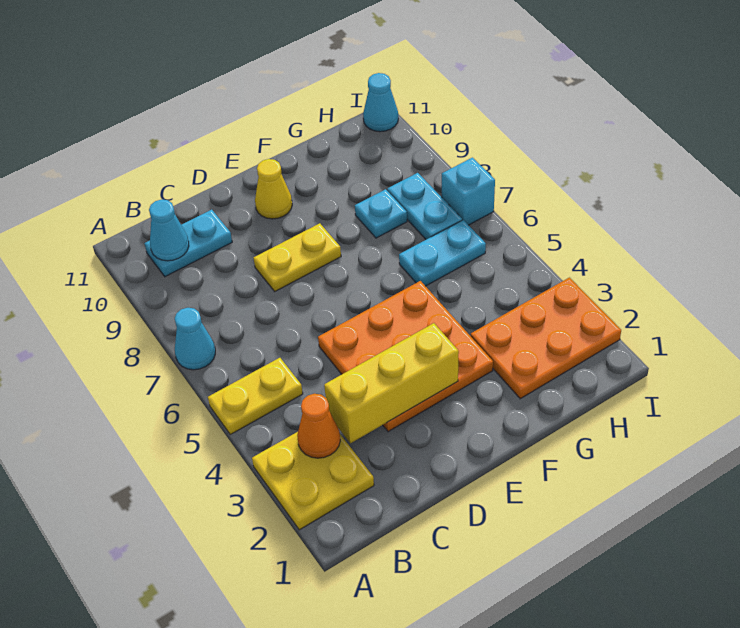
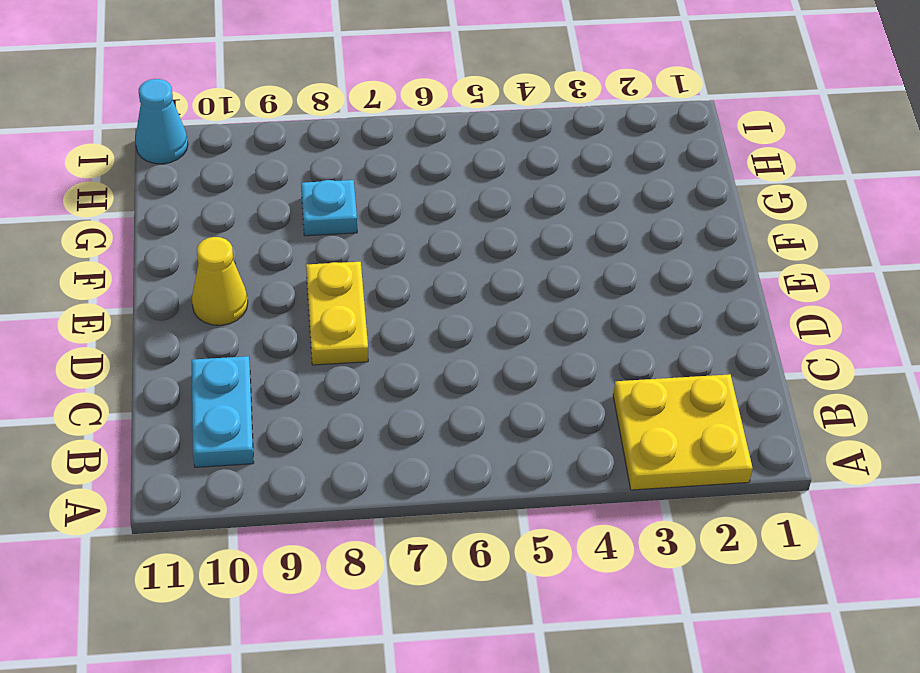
none -> yellow 1x2 plate [208,358,303,434]
none -> cyan 1x1 cone [175,308,215,370]
none -> orange 3x3 plate [318,281,493,432]

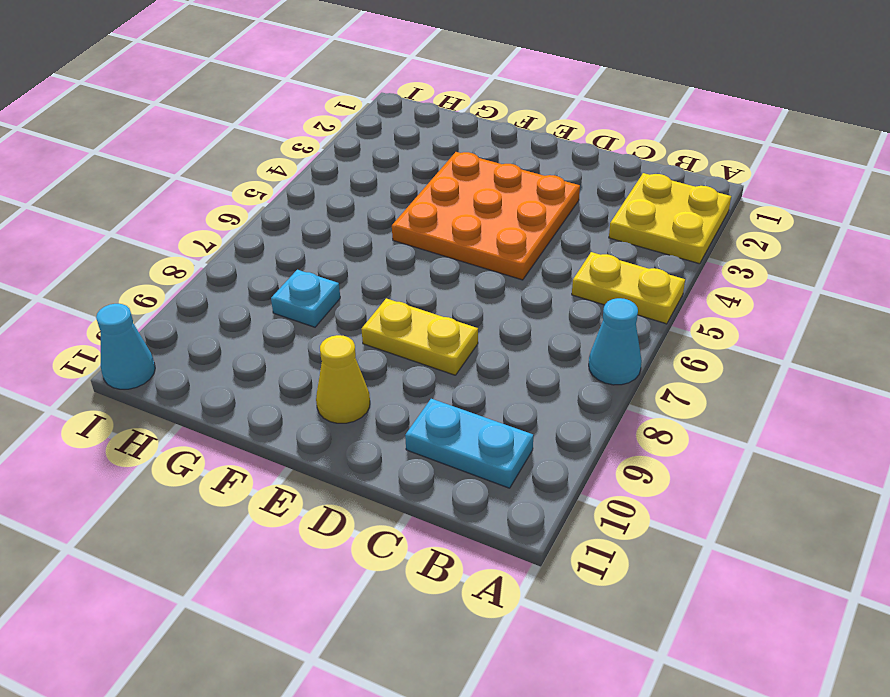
none -> orange 2x3 plate [471,278,621,399]
none -> cyan 1x2 plate [399,220,486,286]
none -> cyan 1x2 plate [387,173,462,239]

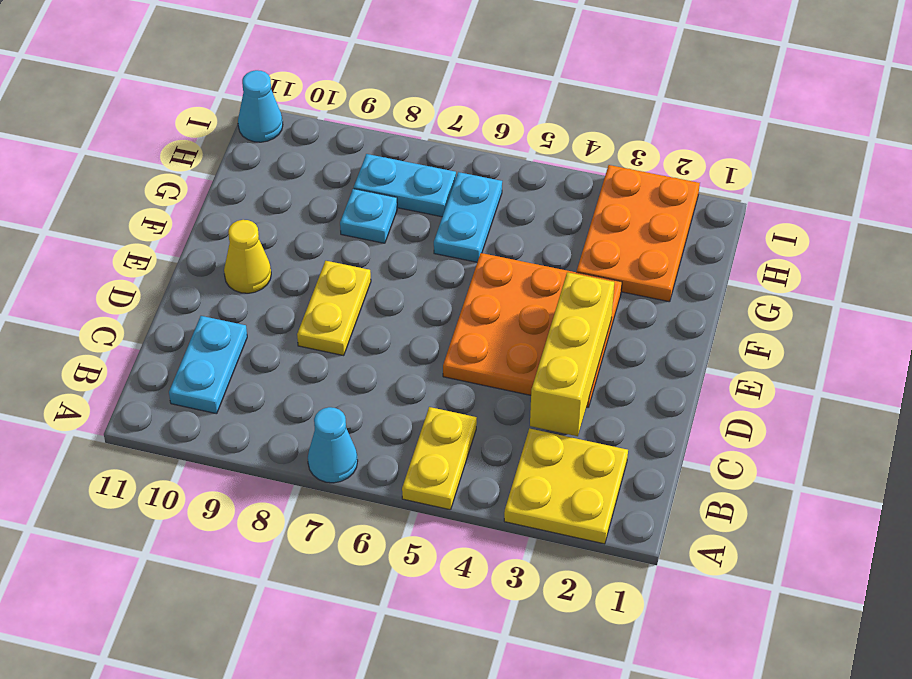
none -> cyan 1x1 brick [442,158,495,225]
none -> orange 1x1 cone [297,394,340,458]
none -> cyan 1x1 cone [149,200,189,261]

